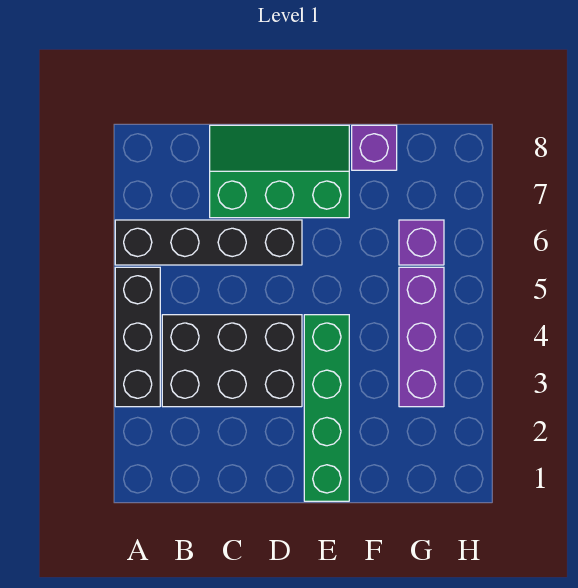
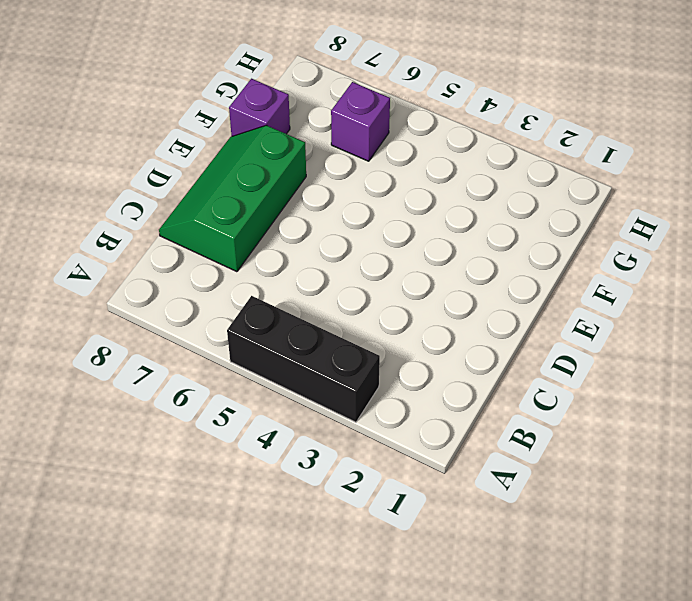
none -> black 1x4 brick [115,220,302,265]
none -> black 2x3 brick [162,315,302,407]

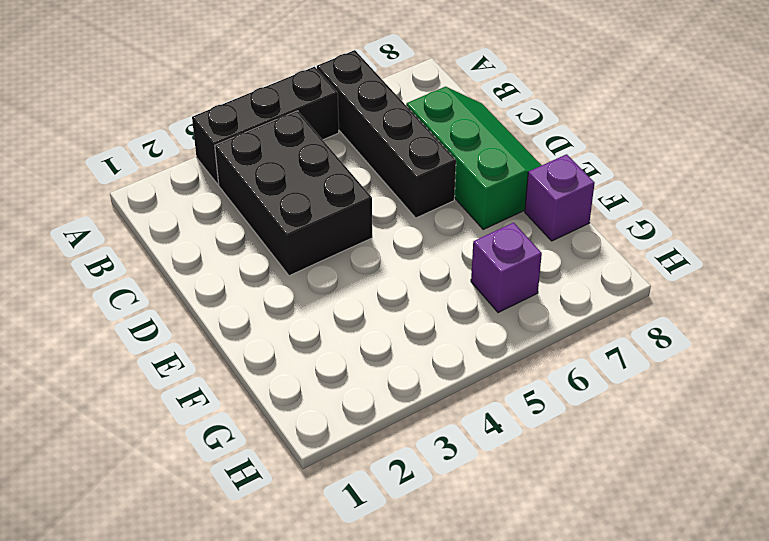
none -> green 1x4 brick [304,315,349,501]
none -> purple 1x3 brick [399,267,444,407]

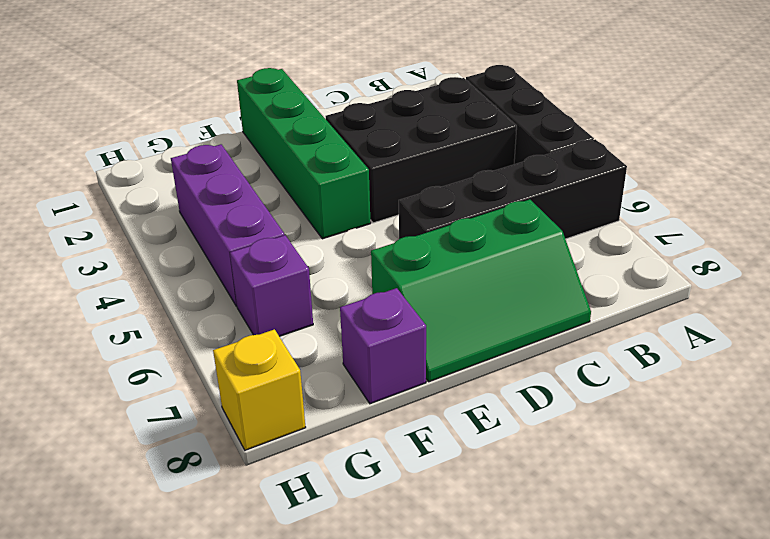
yellow 1x1 brick [213,329,306,450] -> none

